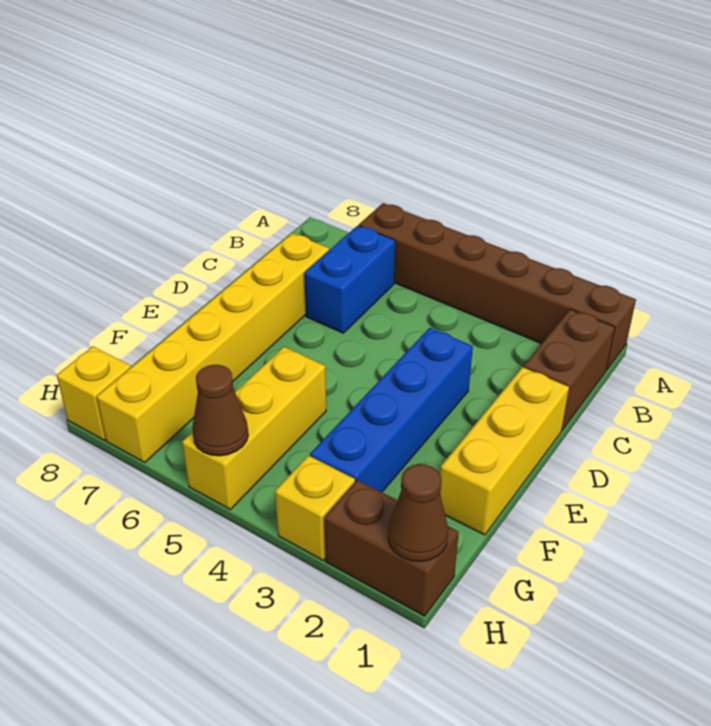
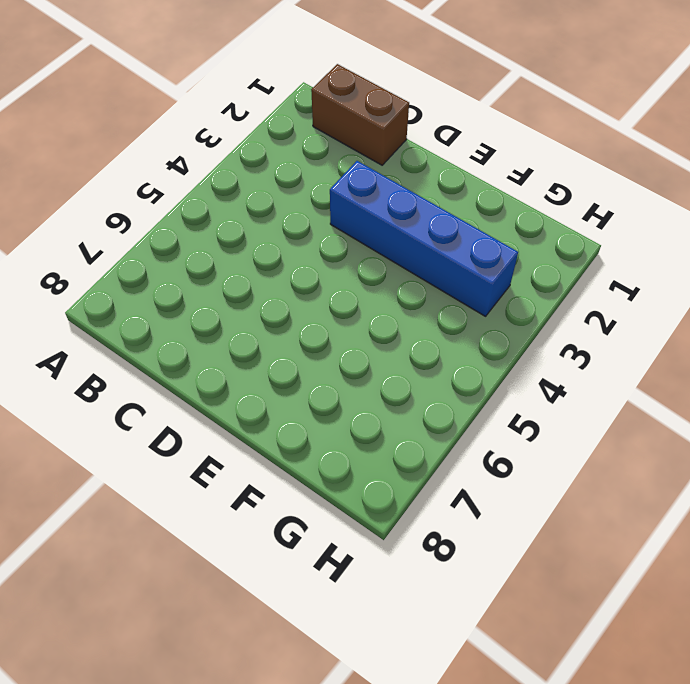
none -> brown 1x6 brick [359,203,636,370]
none -> blue 1x2 brick [304,225,395,333]
none -> yellow 1x6 brick [97,233,329,463]

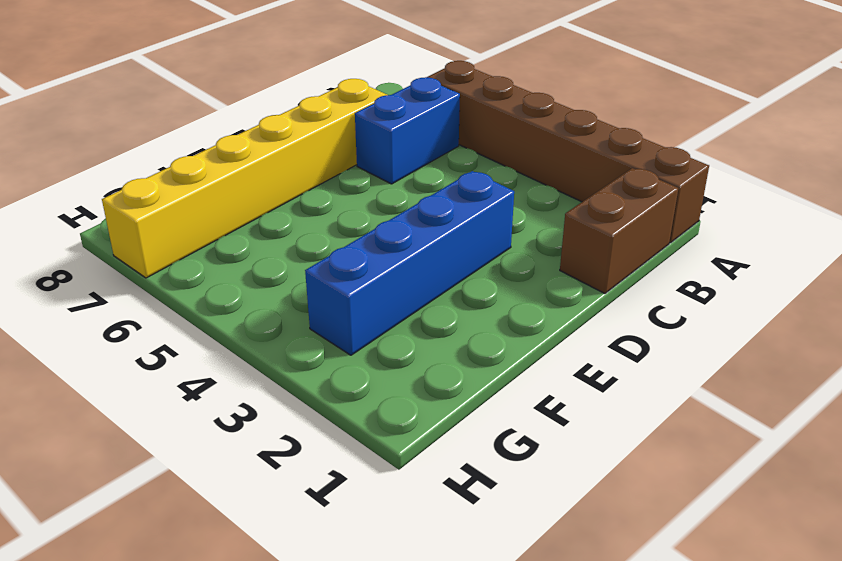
none -> yellow 1x3 brick [440,367,569,535]
none -> yellow 1x3 brick [182,347,326,509]
none -> brown 1x2 brick [325,480,459,616]

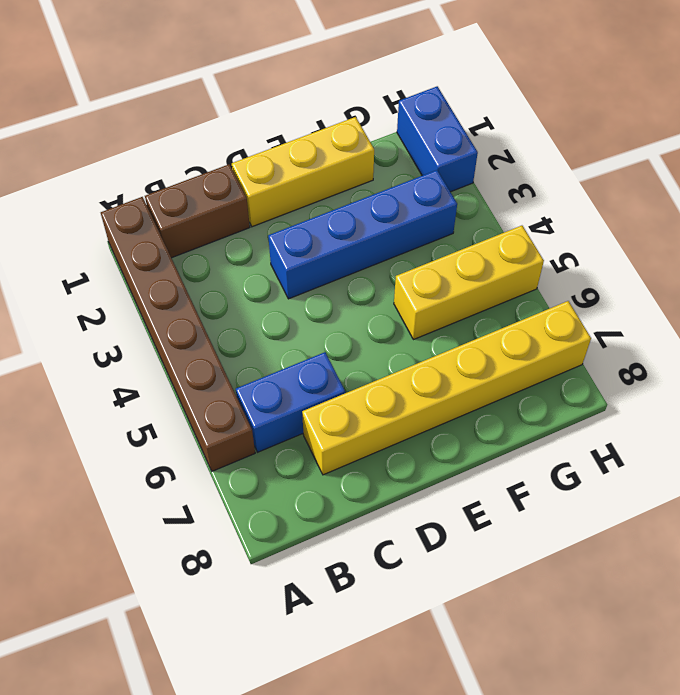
blue 1x2 brick [397,86,478,192] -> brown 1x2 brick [325,480,459,616]
none -> yellow 1x1 brick [275,456,355,560]
none -> yellow 1x1 brick [57,346,131,440]
none -> brown 1x1 cone [388,464,448,562]

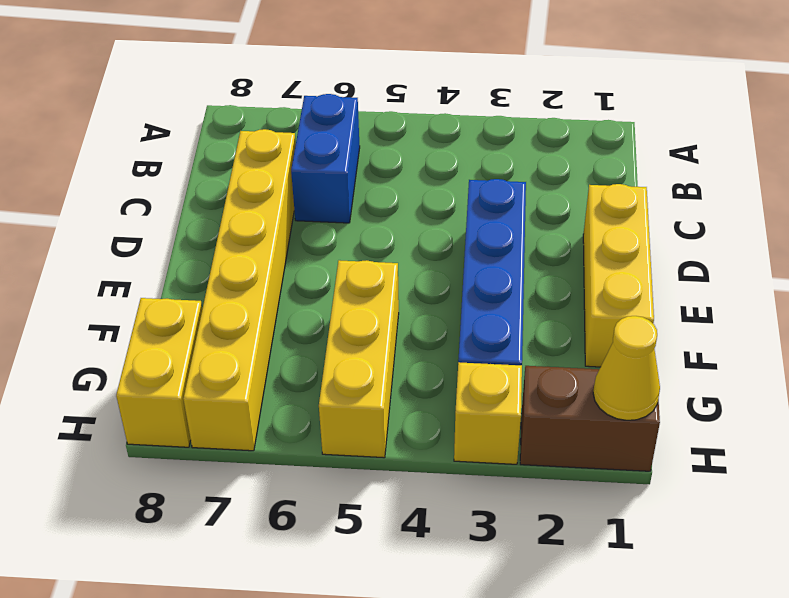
yellow 1x2 brick [116,298,202,447] -> yellow 1x1 brick [57,346,131,440]
yellow 1x1 cone [593,316,660,420] -> brown 1x1 cone [388,464,448,562]
none -> brown 1x6 brick [359,203,636,370]
none -> brown 1x2 brick [523,309,615,430]
none -> brown 1x1 cone [192,365,248,456]

